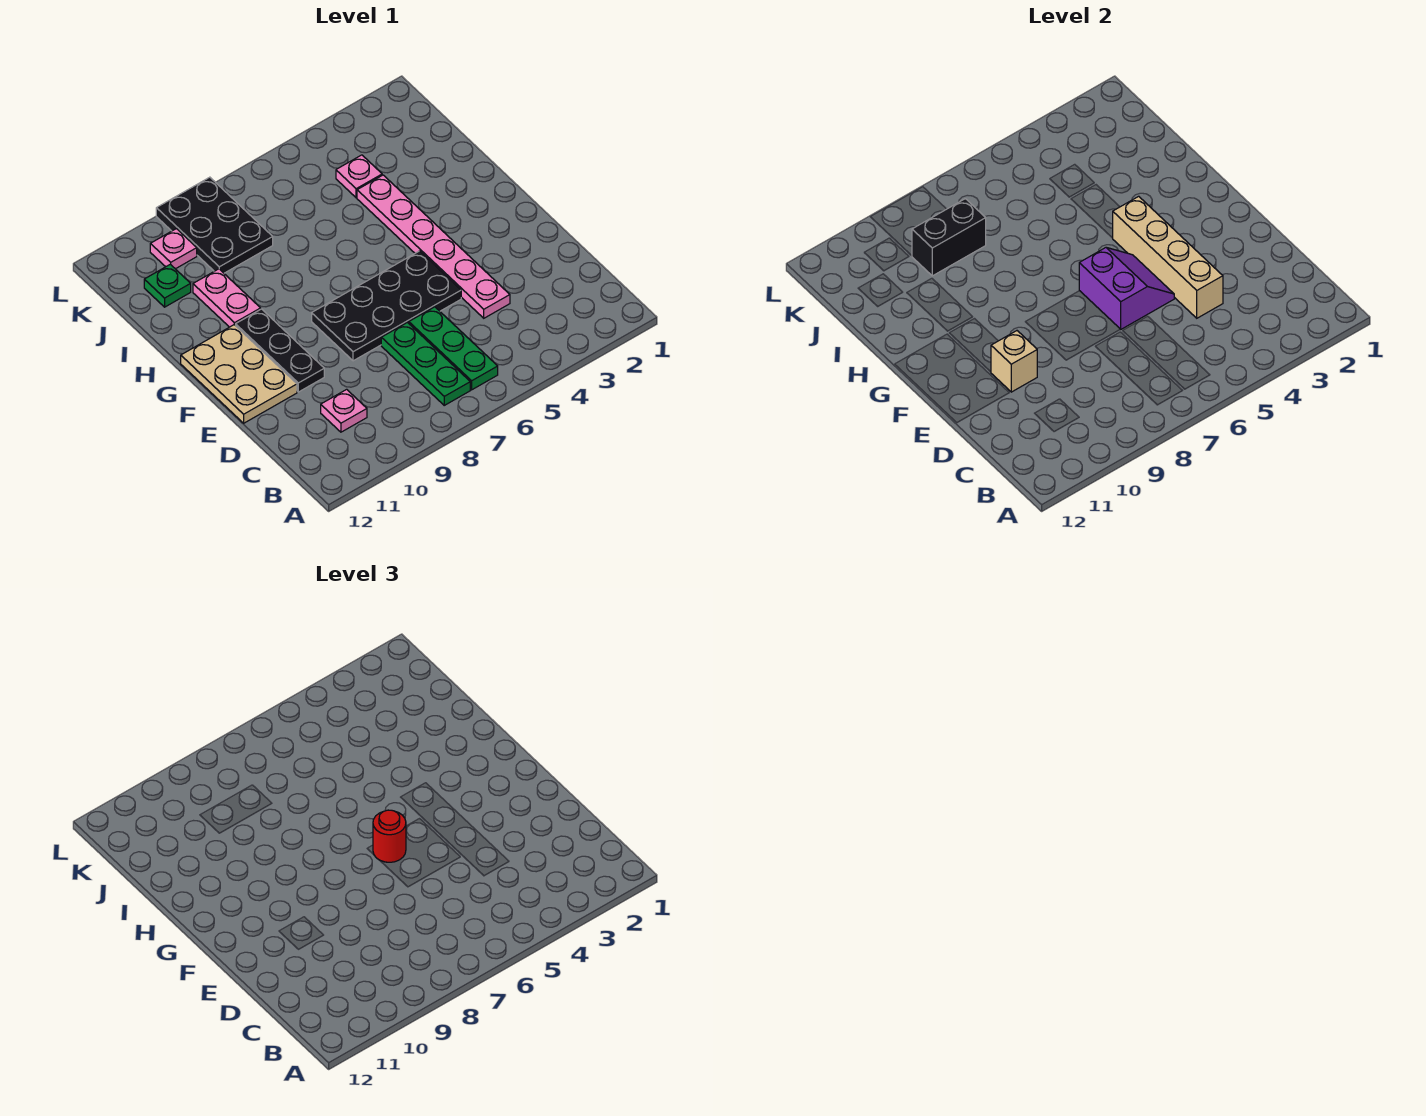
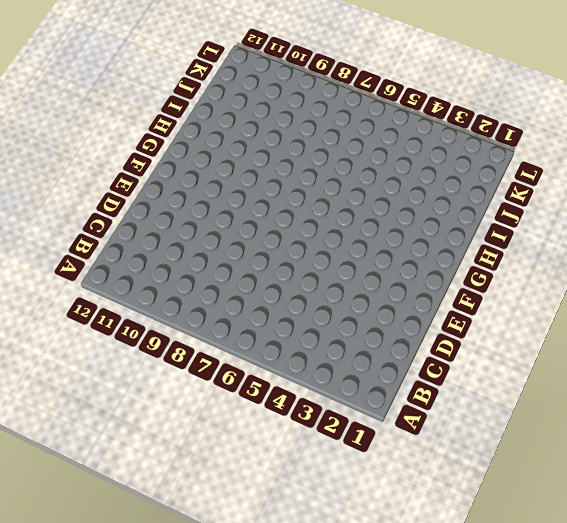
none -> green 1x3 plate [409,307,498,390]
none -> green 1x3 plate [381,323,470,405]
none -> pink 1x1 plate [321,389,367,432]

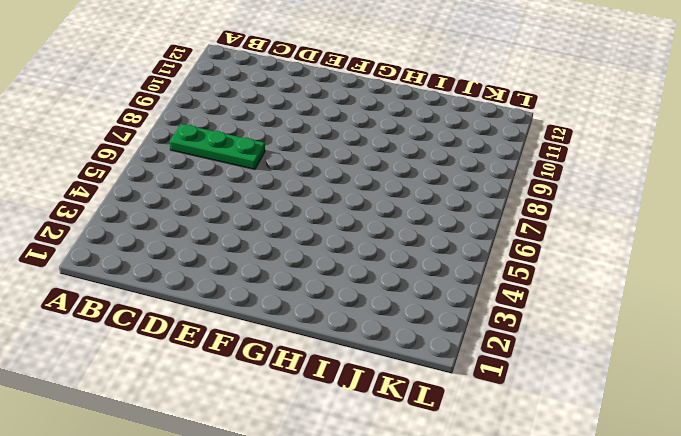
none -> green 1x3 plate [409,307,498,390]
none -> pink 1x1 plate [321,389,367,432]
none -> pink 1x6 plate [357,175,510,318]

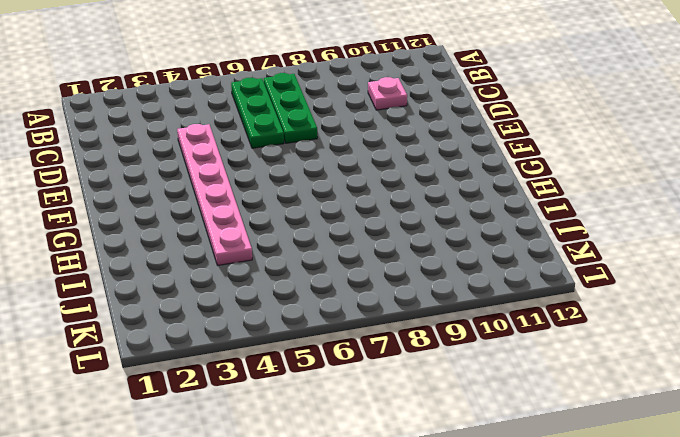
none -> black 2x4 plate [312,251,461,361]
none -> black 1x3 plate [236,309,324,392]
none -> tan 2x3 plate [181,325,297,423]

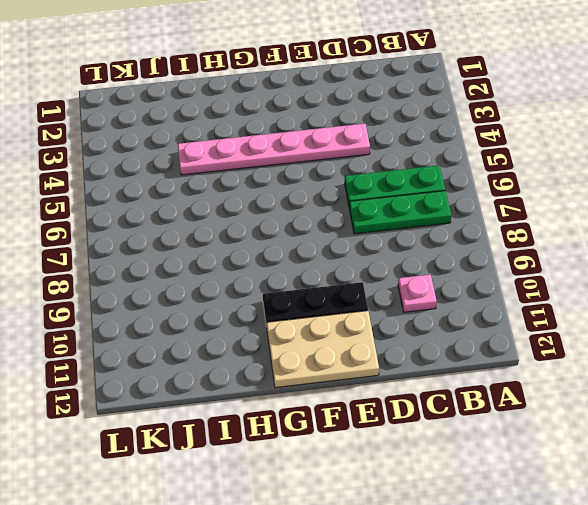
none -> black 2x4 plate [312,251,461,361]
none -> pink 1x2 plate [193,269,261,327]
none -> pink 1x1 plate [336,155,382,198]

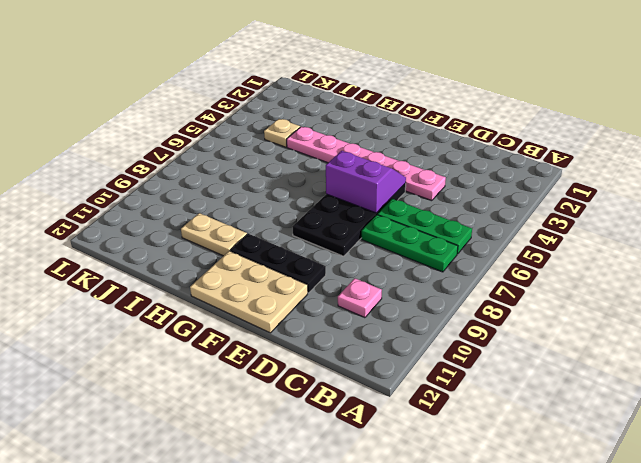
tan 1x2 plate [181,213,247,256] -> pink 1x2 plate [193,269,261,327]
tan 1x1 plate [264,119,300,147] -> pink 1x1 plate [336,155,382,198]
none -> black 2x3 plate [156,177,273,273]
none -> green 1x1 plate [144,264,191,307]
none -> pink 1x1 plate [150,229,197,269]

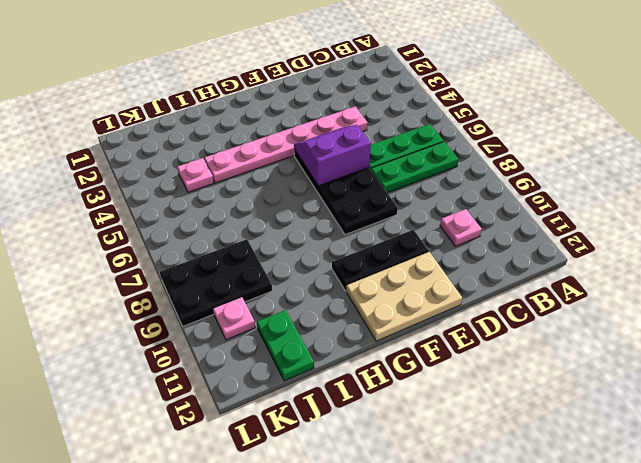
green 1x2 plate [257,310,314,381] -> green 1x1 plate [144,264,191,307]
none -> pink 1x2 plate [193,269,261,327]
none -> tan 1x4 brick [1113,196,1223,318]
none -> tan 1x1 brick [991,331,1037,392]

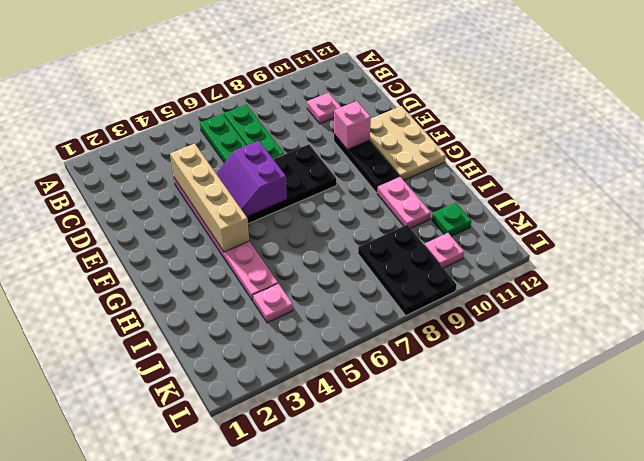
pink 1x1 brick [334,101,371,150] -> tan 1x1 brick [991,331,1037,392]
none -> black 1x2 brick [912,199,986,276]
none -> red 1x1 round brick [373,810,406,862]

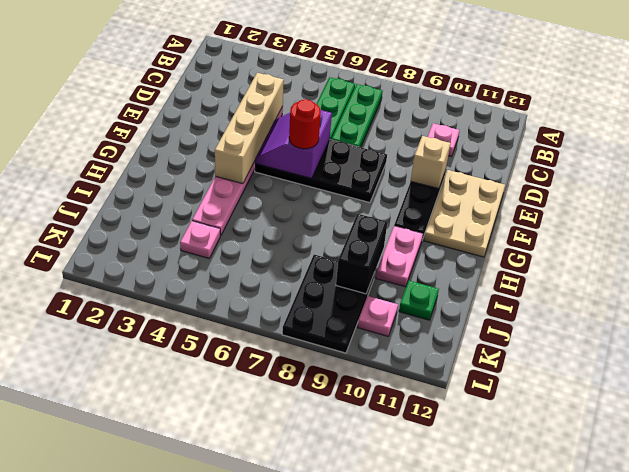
black 1x2 brick [336,214,387,294] -> black 1x2 brick turned to [912,199,986,276]

